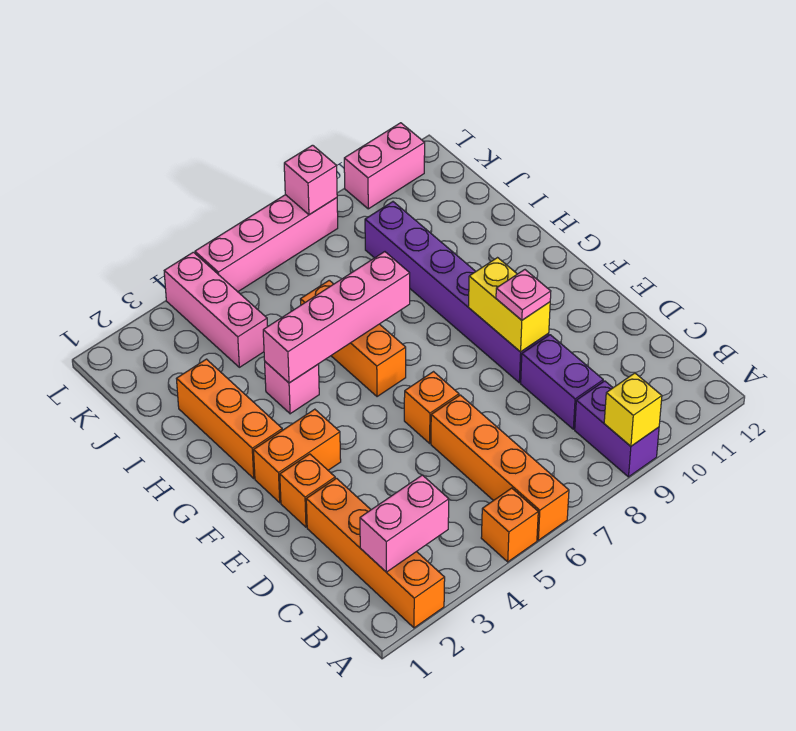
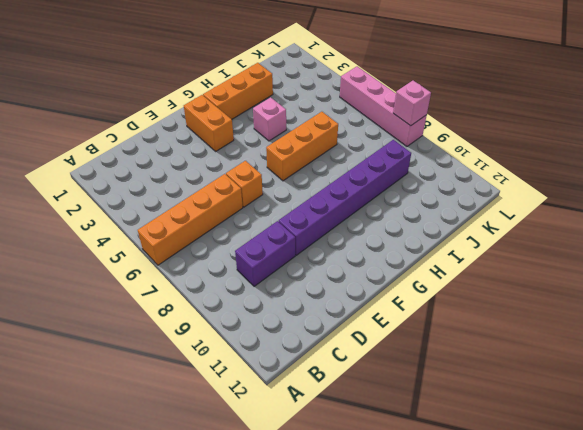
none -> orange 1x4 brick [306,478,445,628]
none -> orange 1x1 brick [481,488,538,562]
none -> purple 1x2 brick [575,381,659,477]

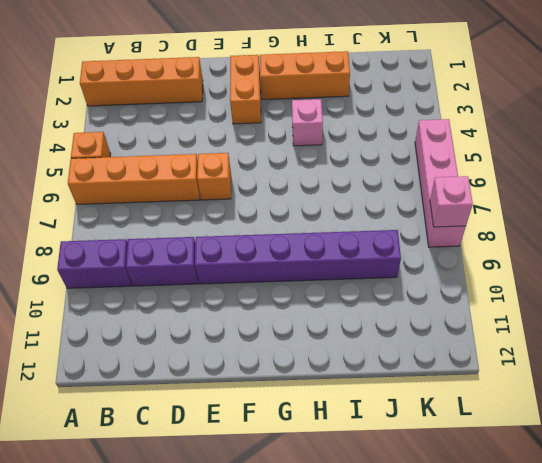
none -> orange 1x1 brick [280,454,335,527]
none -> orange 1x3 brick [300,280,406,397]
none -> pink 1x3 brick [164,252,268,367]

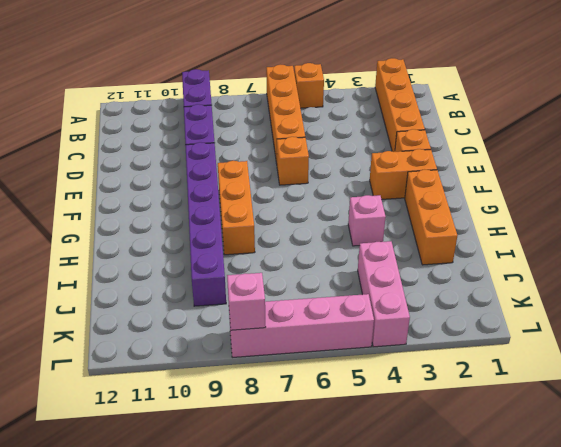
orange 1x3 brick [218,161,255,255] -> orange 1x3 brick moved to [300,280,406,397]
none -> pink 1x2 brick [344,123,425,209]
none -> yellow 1x1 brick [604,373,662,446]
none -> pink 1x2 brick [360,475,449,572]

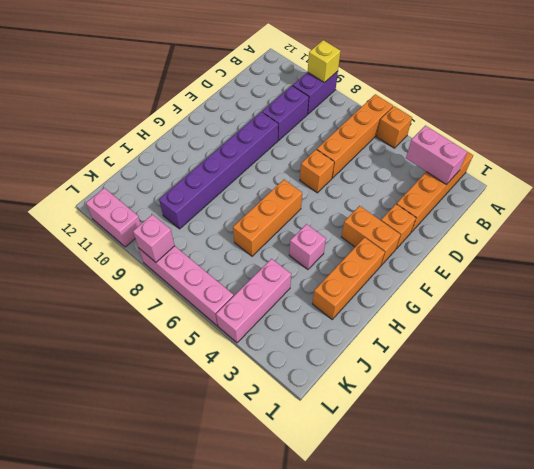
none -> yellow 1x2 brick [468,258,550,352]
none -> pink 1x4 brick [263,252,410,383]
none -> pink 1x1 plate [496,270,551,320]

